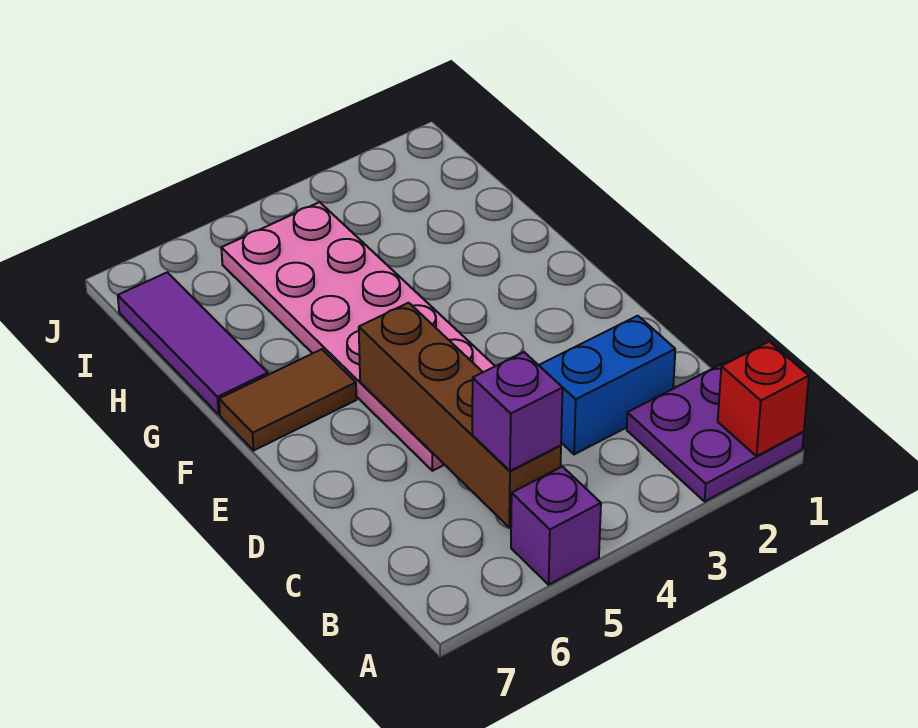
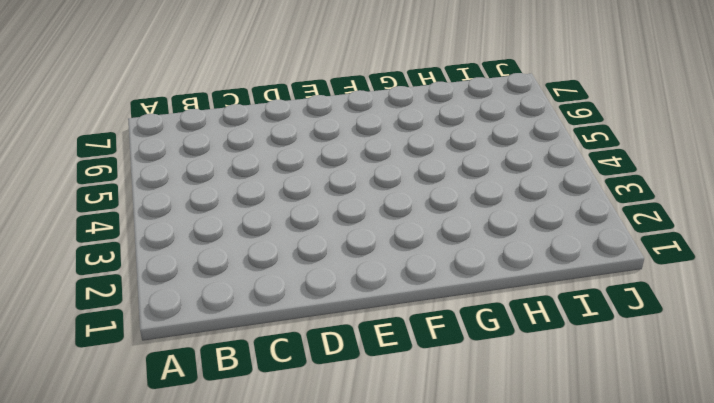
none -> purple 2x2 plate [627,363,804,501]
none -> purple 1x1 brick [511,467,601,585]

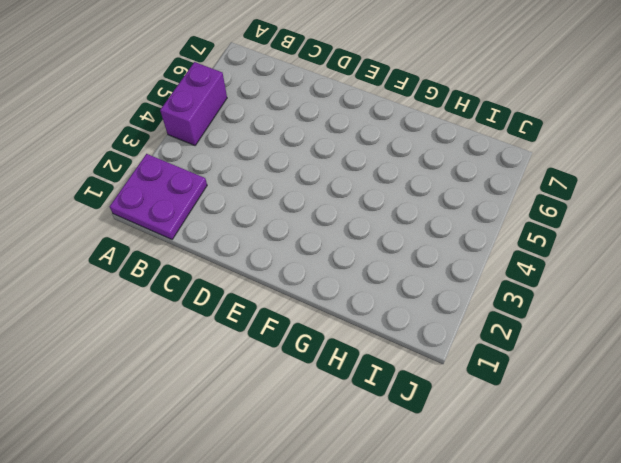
purple 1x2 brick [160,62,227,145] -> purple 1x1 brick [511,467,601,585]
none -> blue 1x2 brick [539,316,675,454]
none -> pink 2x6 plate [221,202,495,471]

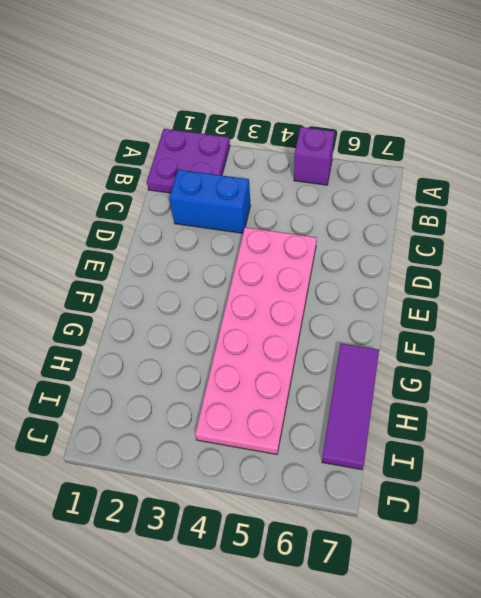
none -> brown 1x2 tile [219,349,356,450]
none -> red 1x1 brick [718,342,809,456]

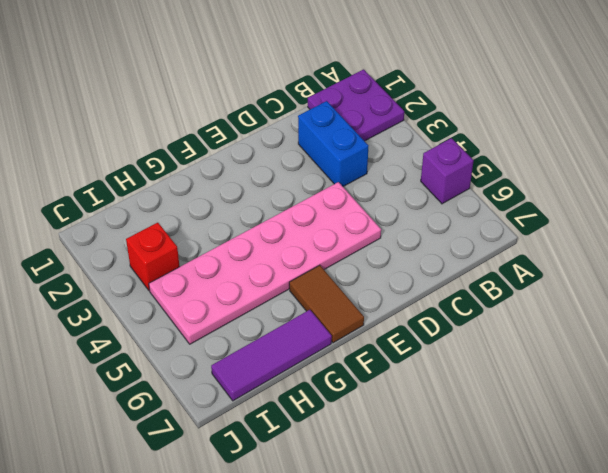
red 1x1 brick [126,223,180,291] -> red 1x1 brick moved to [718,342,809,456]
none -> brown 1x4 brick [359,303,561,527]
none -> purple 1x1 brick [472,352,563,471]

